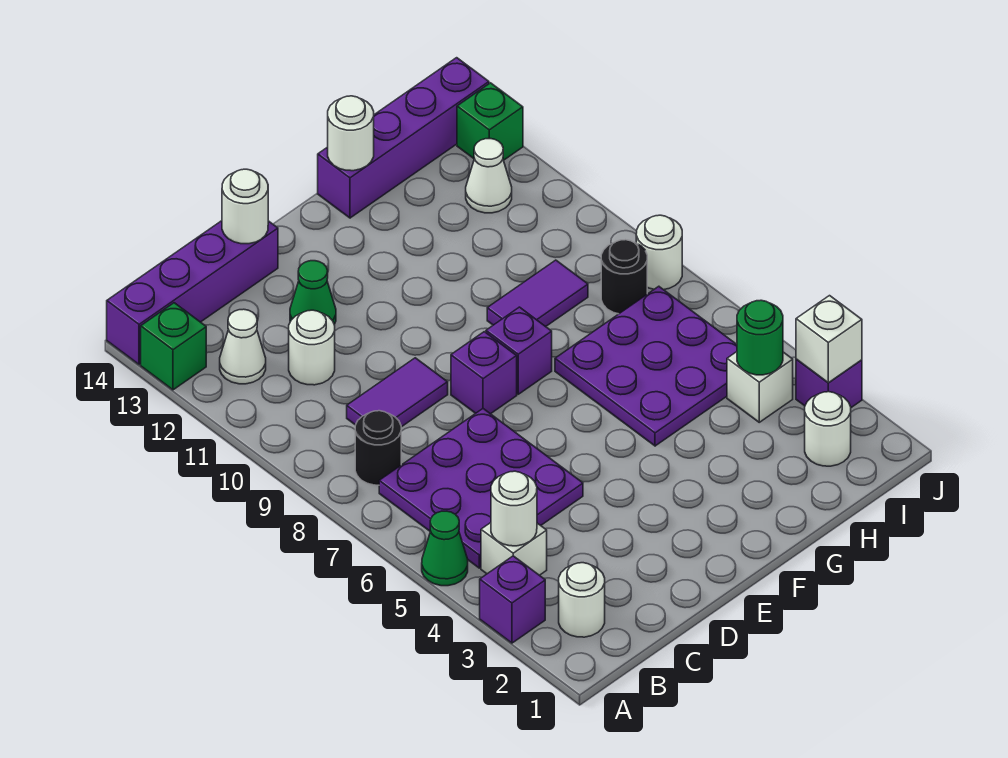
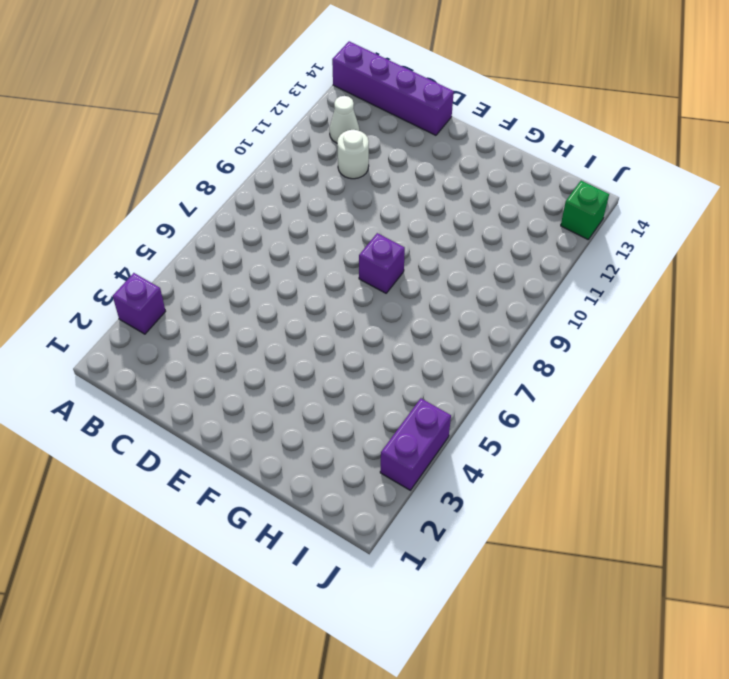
purple 1x2 brick [380,399,451,490] -> purple 1x1 brick [796,359,862,408]
none -> green 1x1 cone [422,511,468,586]
none -> green 1x1 brick [141,303,206,390]
none -> white 1x1 round brick [559,563,605,637]

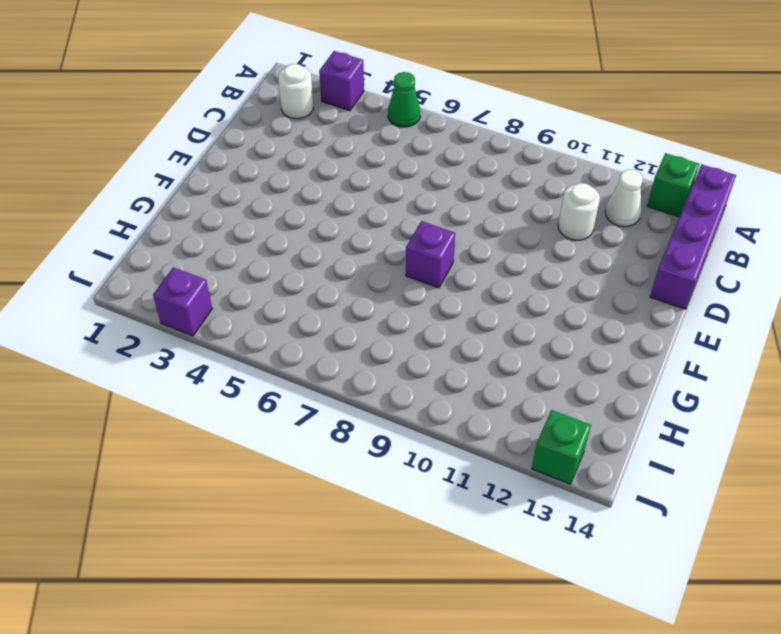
none -> white 1x1 brick [481,523,547,575]
none -> purple 3x3 plate [379,409,583,568]
none -> black 1x1 round brick [355,411,401,485]

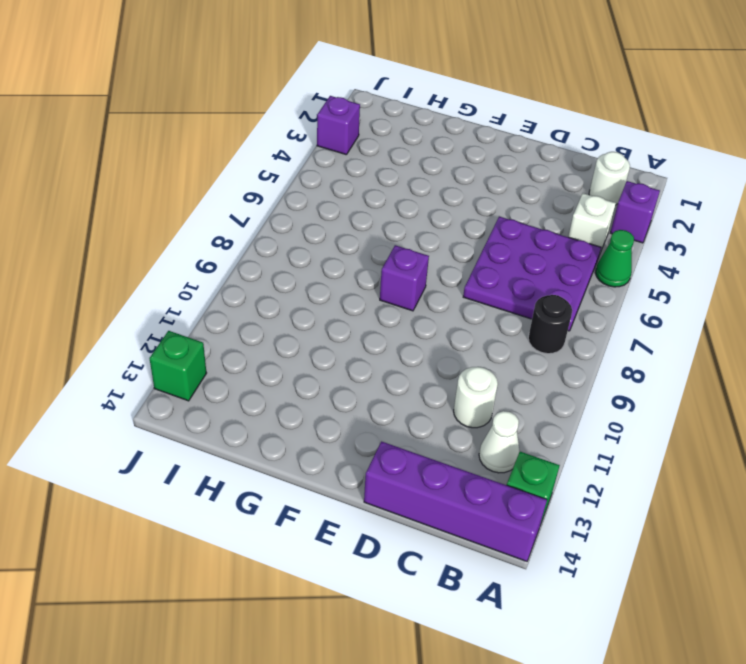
none -> purple 1x2 tile [347,358,448,427]
none -> green 1x1 cone [290,261,336,324]
none -> purple 1x1 brick [451,332,517,414]

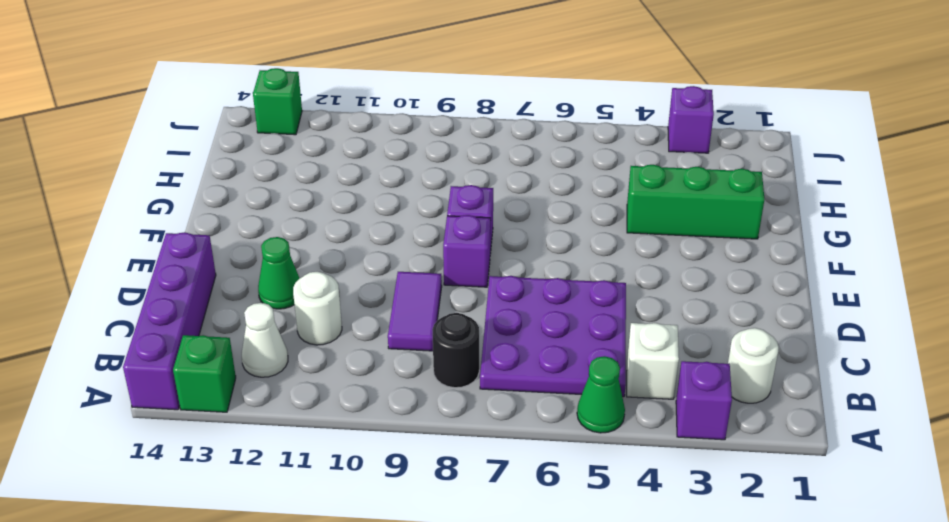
green 1x3 brick [627,165,764,239] -> none
none -> purple 3x3 plate [555,286,737,446]
none -> purple 1x2 tile [487,260,588,327]
none -> purple 1x4 brick [318,58,489,218]

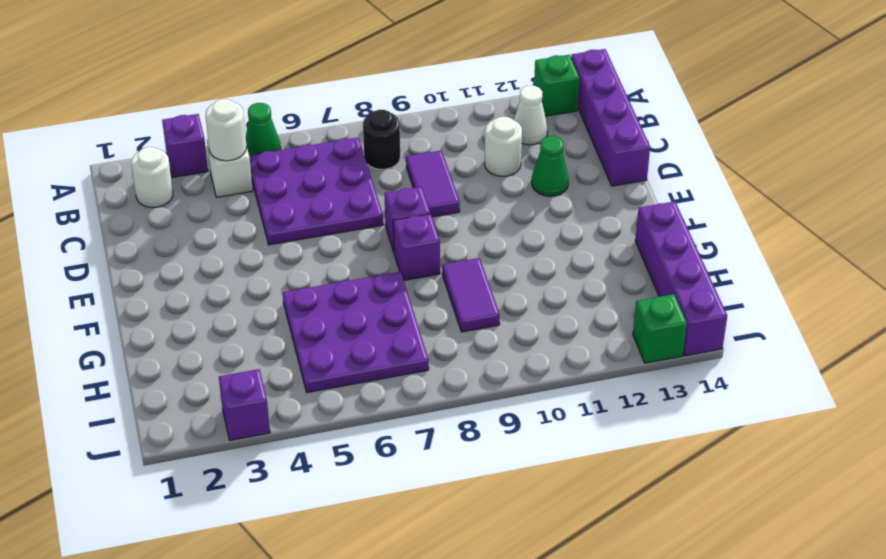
none -> white 1x1 round brick [805,392,851,466]
none -> white 1x1 brick [727,352,793,422]
none -> black 1x1 round brick [601,240,647,314]

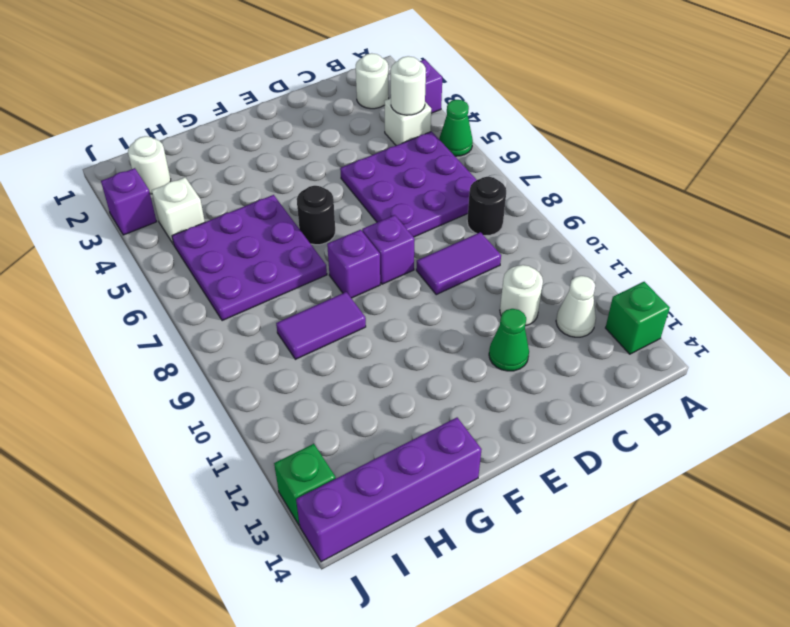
black 1x1 round brick [297,186,335,245] -> black 1x1 round brick moved to [601,240,647,314]
none -> purple 1x4 brick [107,221,278,365]
none -> white 1x1 cone [466,139,512,213]
none -> white 1x1 round brick [636,215,682,290]

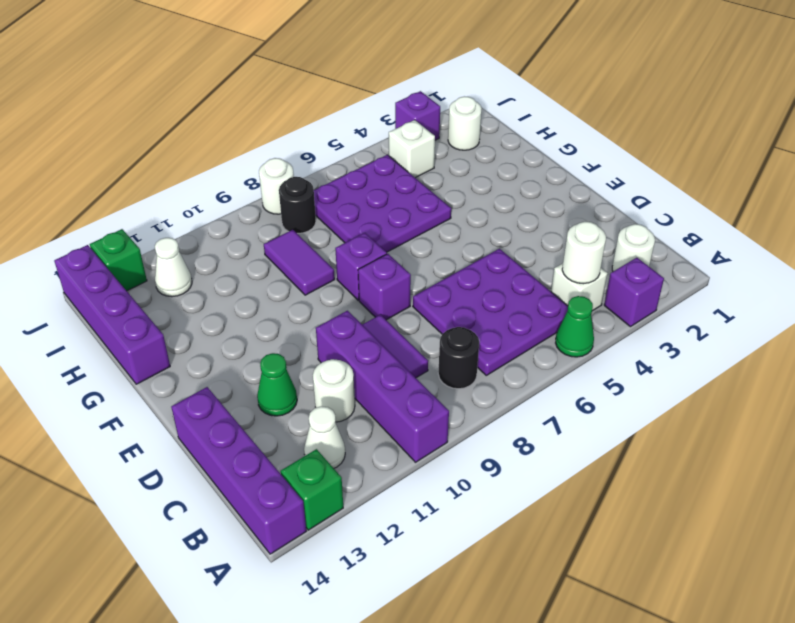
purple 1x4 brick [316,311,449,462] -> none
none -> white 1x1 round brick [222,169,268,244]
none -> white 1x1 round brick [328,96,374,171]
none -> green 1x1 round brick [737,300,783,375]

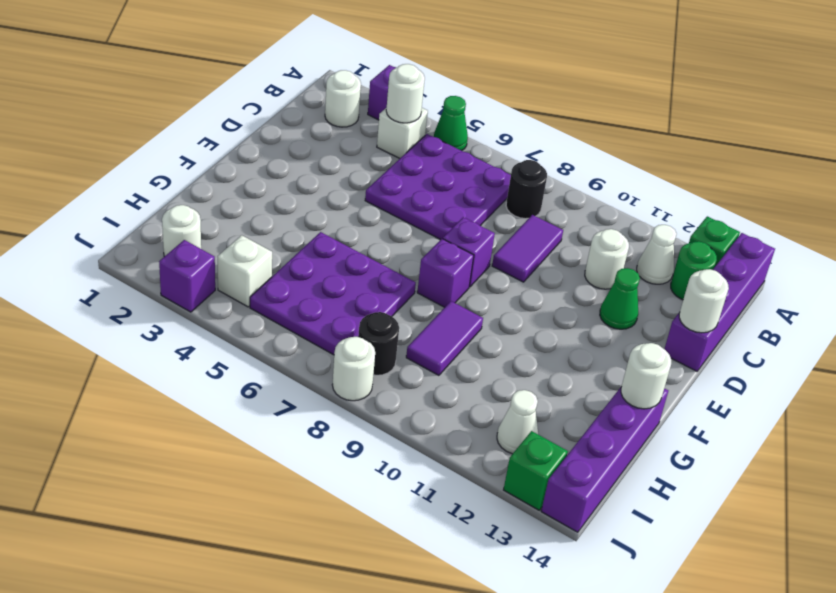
green 1x1 round brick [671,241,717,300] -> green 1x1 round brick moved to [737,300,783,375]
none -> white 1x1 brick [796,296,862,383]

